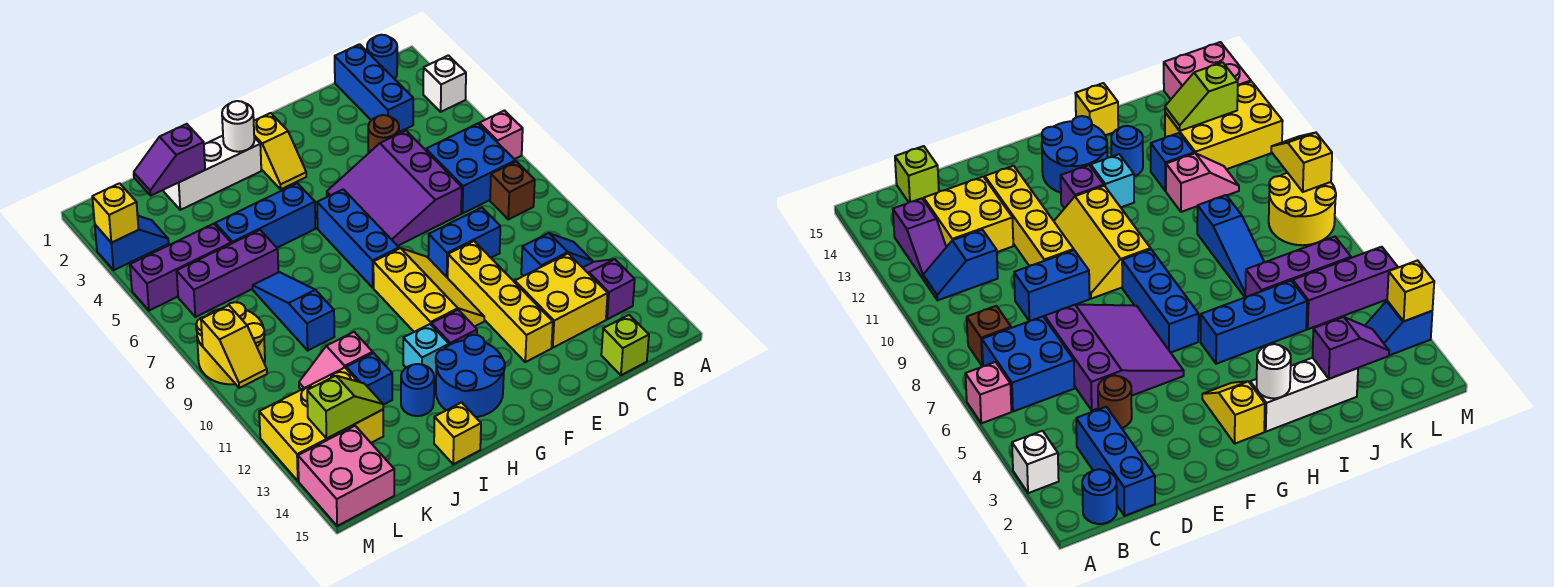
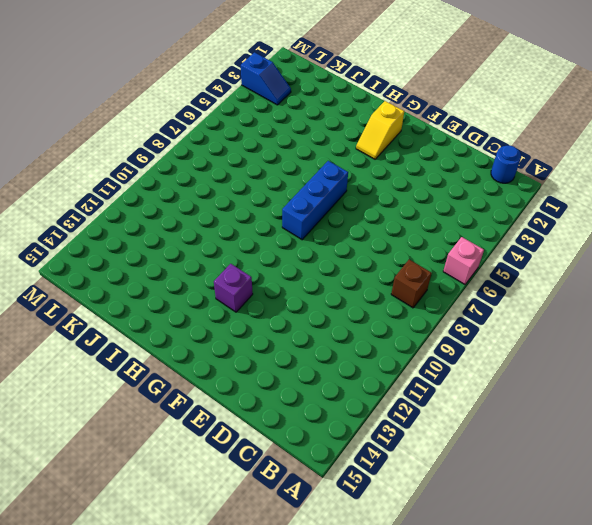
none -> white 1x1 brick [423,55,466,112]
none -> blue 2x2 brick [426,124,515,213]
none -> blue 1x2 slope [521,233,593,276]
none -> purple 1x2 slope [583,259,635,319]

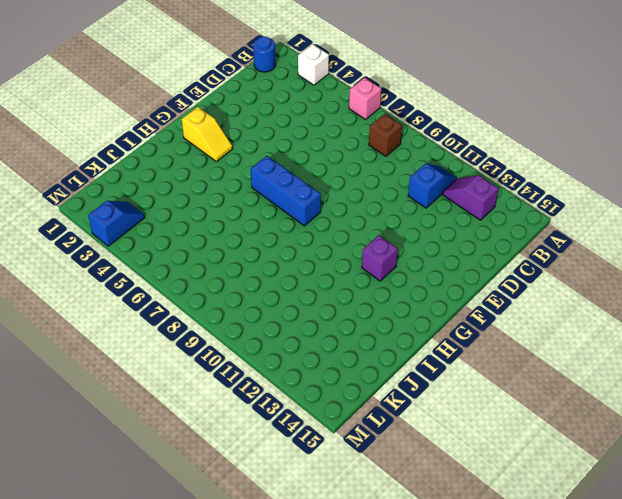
none -> blue 2x2 brick [426,124,515,213]
none -> blue 1x3 brick [335,44,413,132]
none -> yellow 2x2 brick [515,254,608,348]
none -> lime 1x1 brick [601,315,649,375]

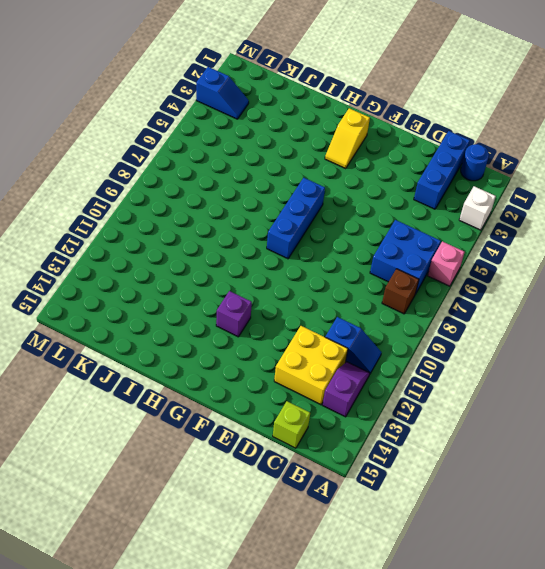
none -> brown 1x1 round brick [368,115,399,153]
none -> purple 3x3 slope [327,131,462,246]
none -> blue 1x2 brick [428,208,500,278]
none -> yellow 1x4 brick [448,241,553,362]

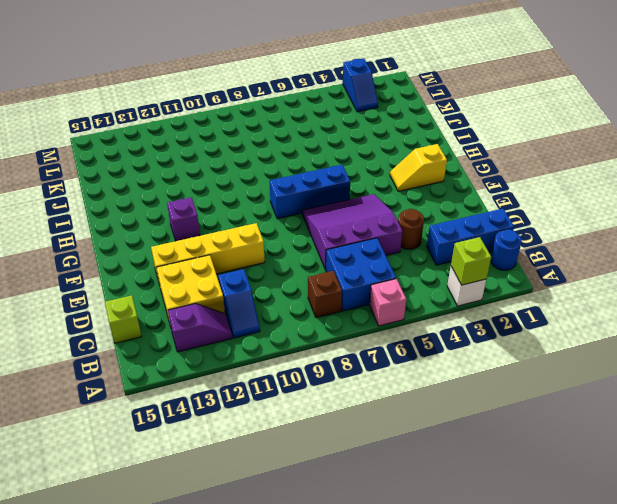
lime 1x1 brick [451,237,491,285] -> none
none -> blue 1x2 brick [428,208,500,278]
none -> yellow 2x3 slope [373,248,484,332]
none -> blue 2x2 round brick [436,335,505,417]
none -> white 1x3 brick [164,136,261,210]

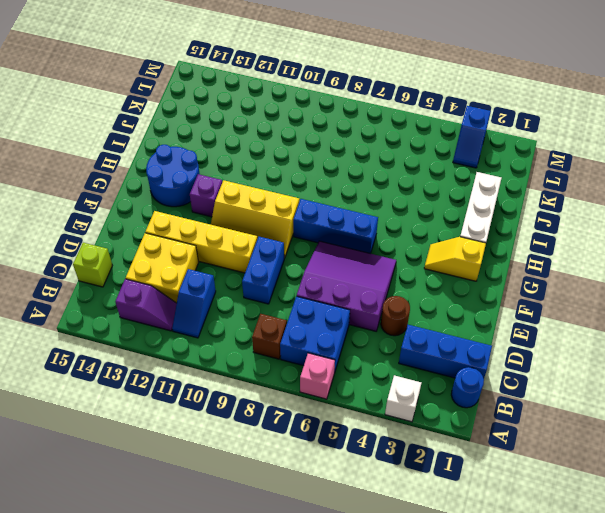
none -> blue 1x3 brick [215,183,316,248]
none -> cyan 1x1 brick [403,324,449,378]
none -> blue 1x1 round brick [401,364,434,416]
none -> yellow 1x1 brick [434,402,481,464]

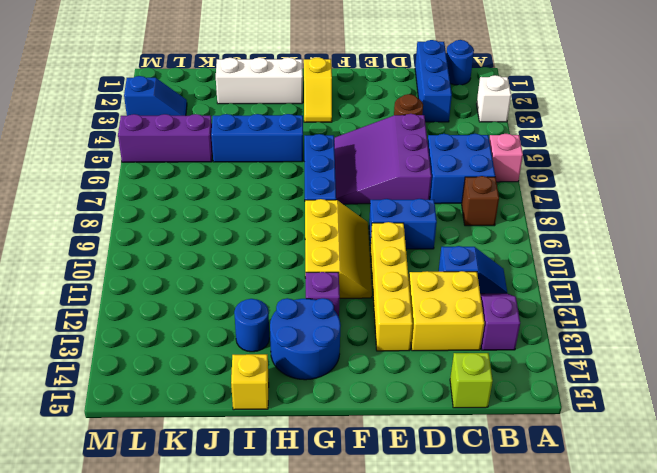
none -> cyan 1x1 brick [403,324,449,378]
none -> purple 1x3 brick [177,230,278,317]
none -> blue 1x3 slope [253,272,334,350]
none -> pink 1x2 slope [299,332,373,390]

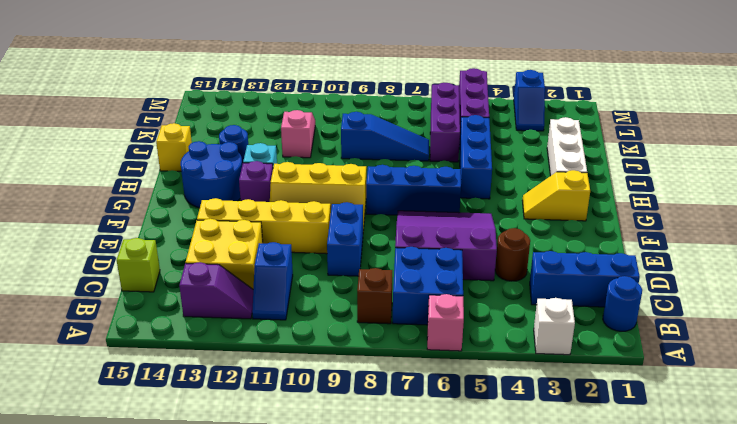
none -> blue 1x1 brick [346,353,392,405]
none -> yellow 2x3 brick [259,368,383,481]
none -> yellow 2x2 round brick [196,302,265,384]
none -> pink 2x2 brick [298,426,394,526]

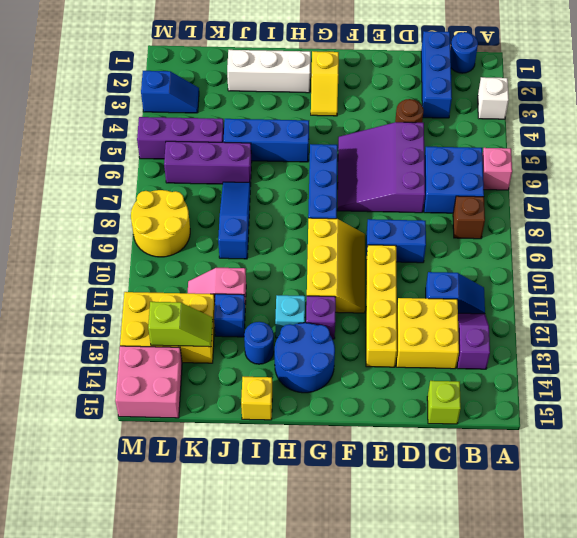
none -> white 1x1 round brick [222,101,254,152]
none -> purple 1x2 slope [134,124,205,195]
none -> yellow 1x1 brick [92,183,139,243]
none -> yellow 1x2 slope [201,305,267,388]

